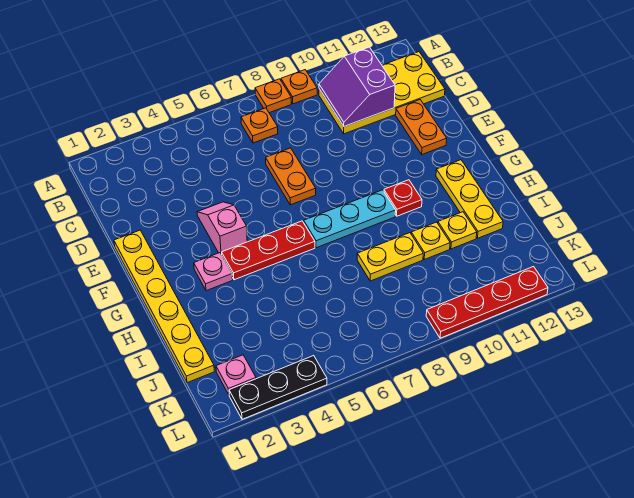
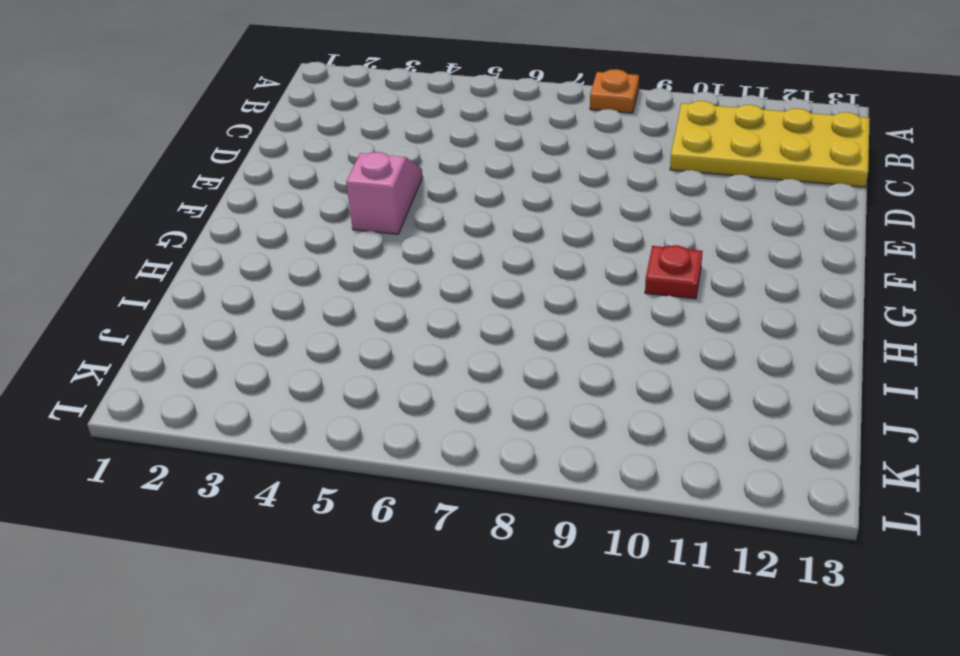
none -> orange 1x1 plate [281,70,317,104]
none -> orange 1x1 plate [241,108,278,143]
none -> orange 1x2 plate [266,148,316,205]

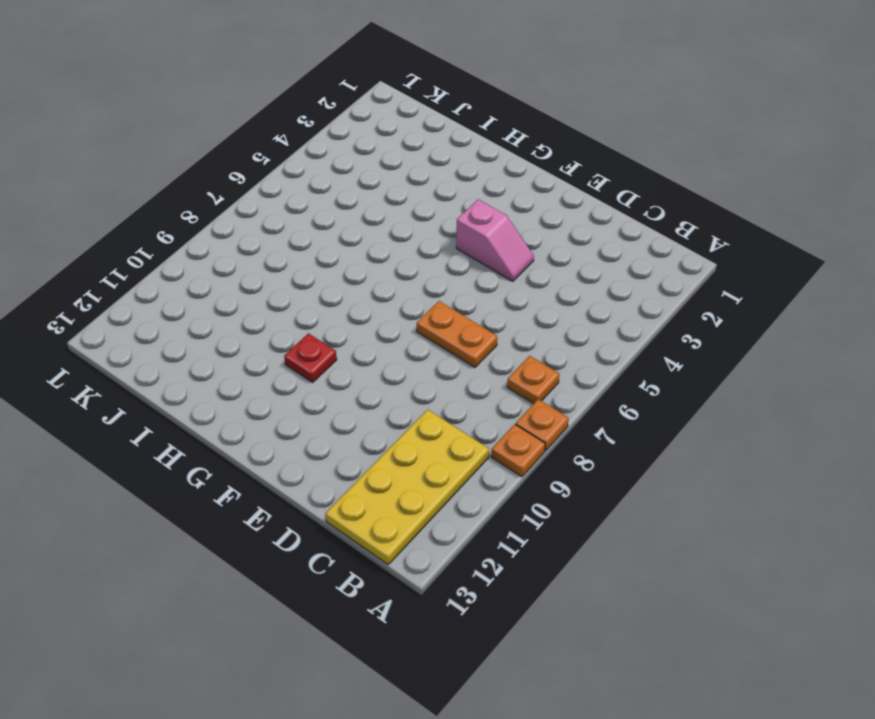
none -> orange 1x2 plate [396,100,447,154]
none -> yellow 1x6 plate [114,230,214,383]
none -> pink 1x1 plate [194,253,233,291]

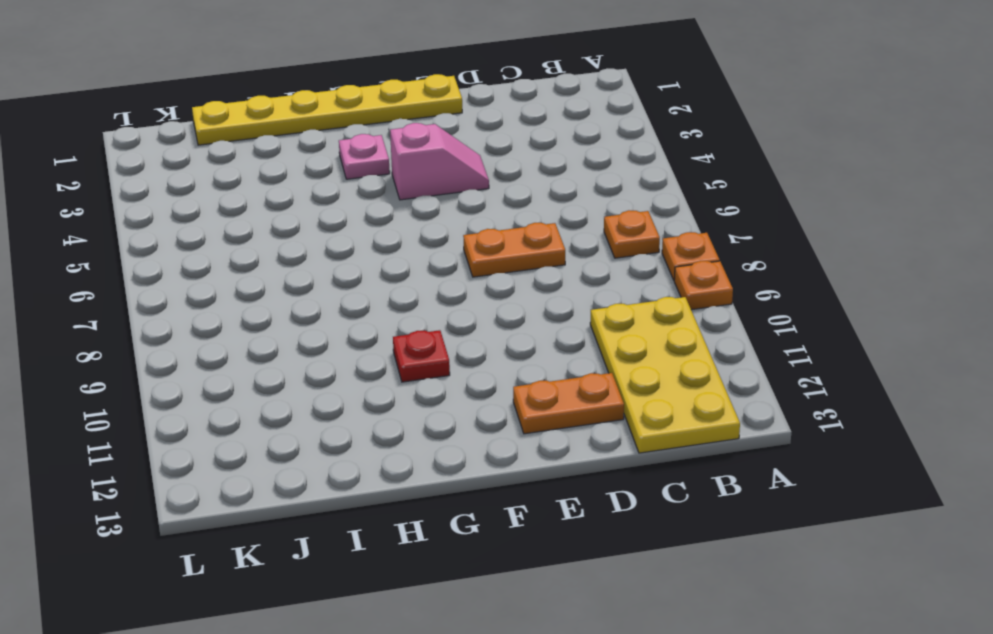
none -> red 1x3 plate [222,221,315,280]
none -> cyan 1x3 plate [304,190,396,248]
none -> yellow 1x3 plate [436,160,503,238]

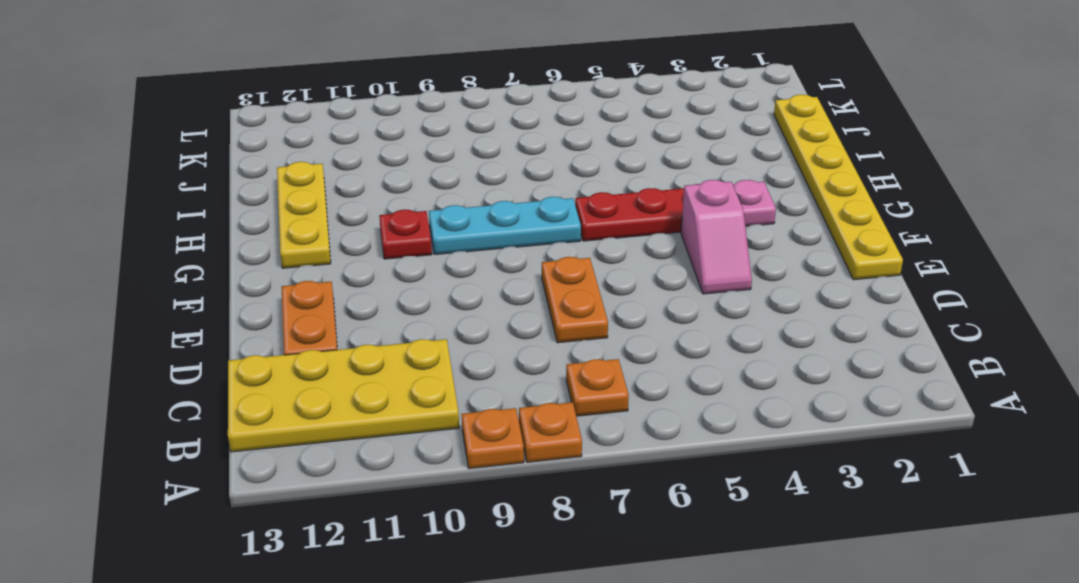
none -> yellow 1x2 plate [357,233,423,281]
none -> yellow 1x1 plate [411,222,450,259]
none -> yellow 1x1 plate [438,212,477,249]

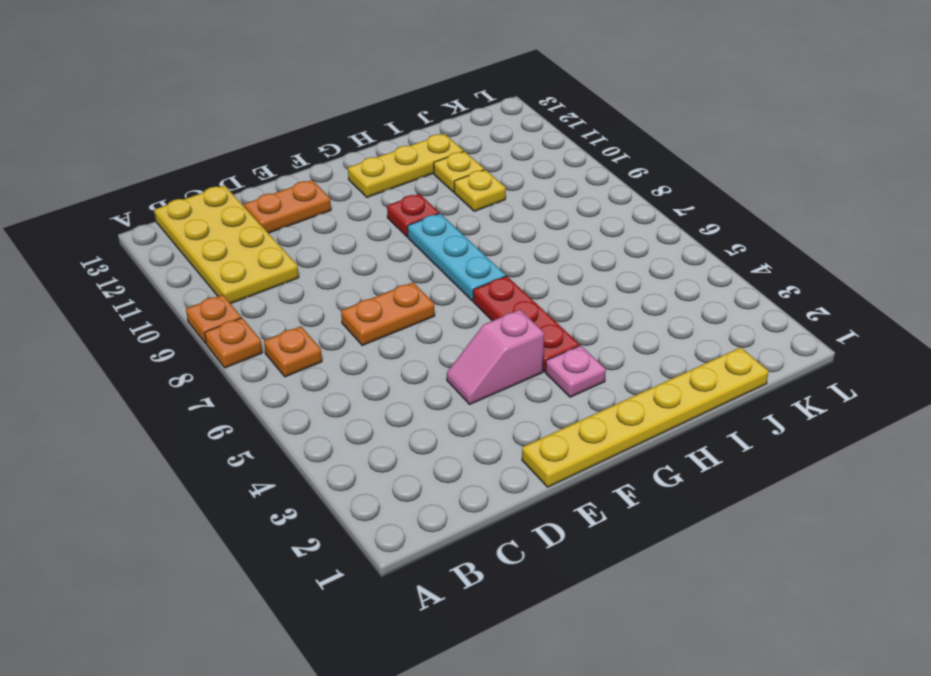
none -> yellow 1x2 plate [357,233,423,281]
none -> pink 1x1 plate [216,355,256,394]
none -> black 1x3 plate [229,356,327,419]

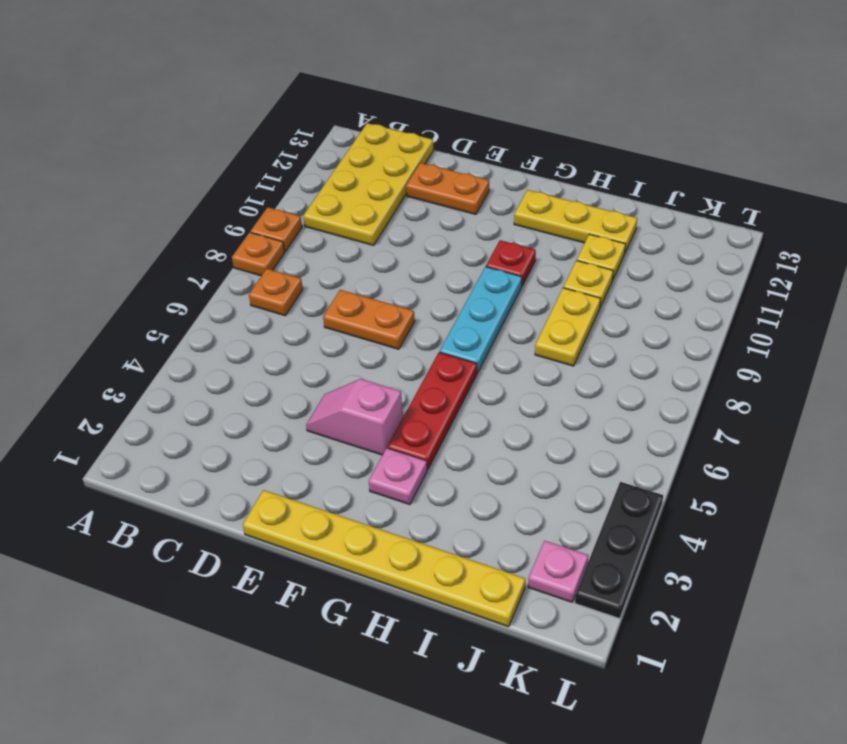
none -> red 1x4 plate [426,267,548,338]
none -> purple 2x2 slope [319,47,395,126]

